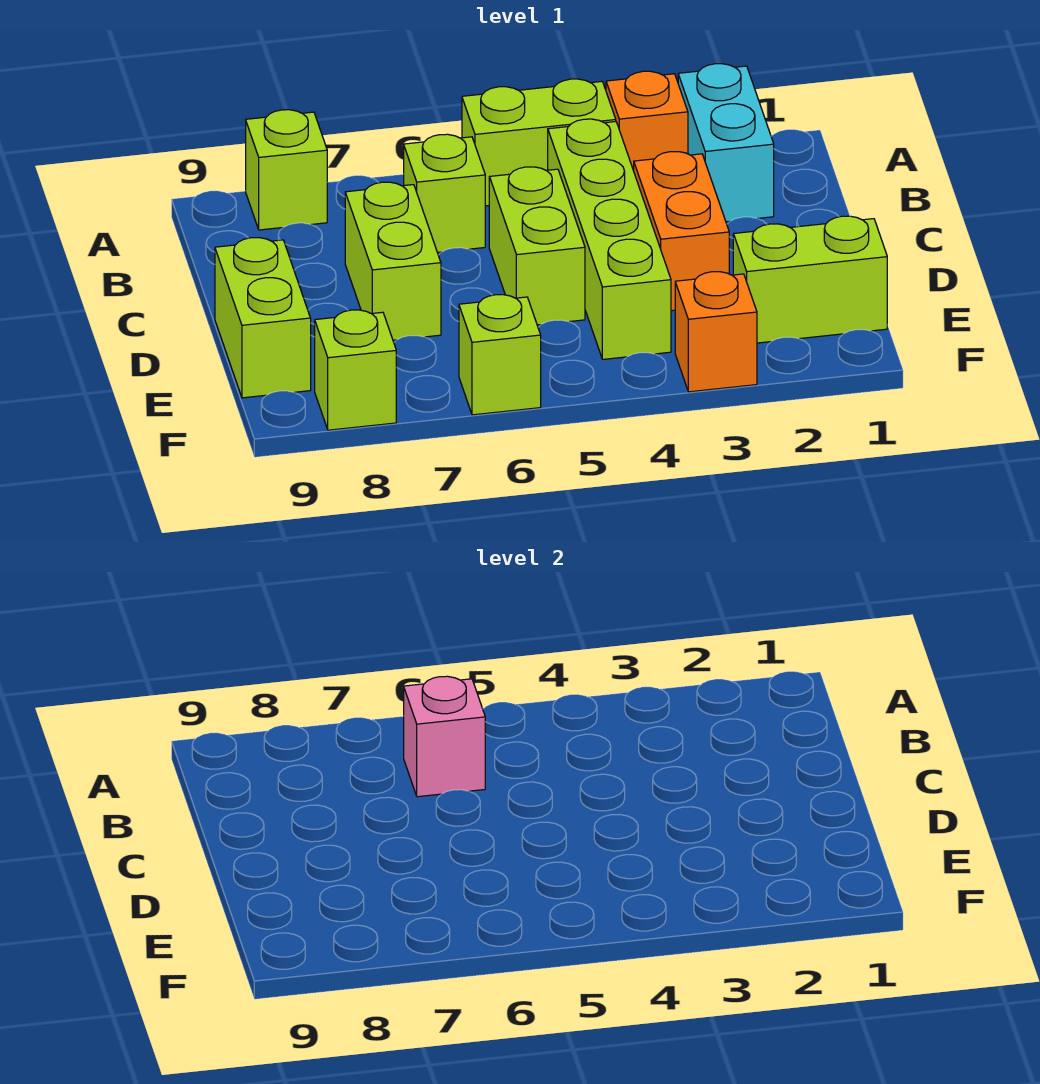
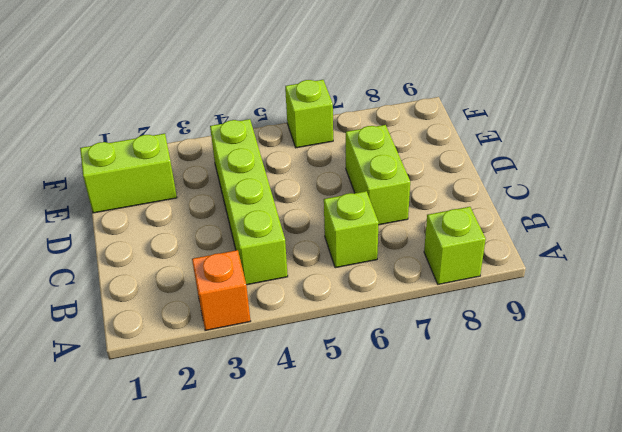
none -> cyan 1x2 brick [678,64,774,222]
none -> lime 1x2 brick [462,79,616,206]
none -> orange 1x2 brick [634,152,729,311]

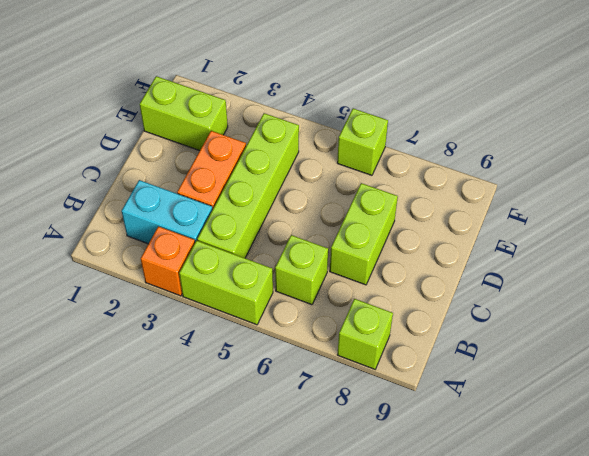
cyan 1x2 brick [122,180,213,244] -> cyan 1x2 brick turned to [678,64,774,222]
none -> lime 1x2 brick [489,167,585,325]
none -> lime 1x2 brick [215,238,311,398]
none -> orange 1x1 brick [675,272,757,392]

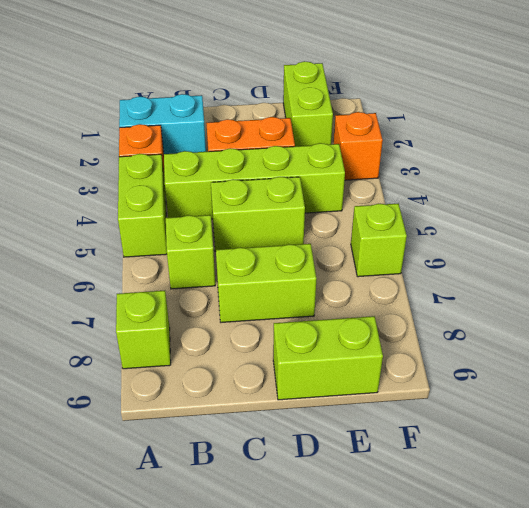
none -> lime 1x1 brick [315,310,396,430]
none -> pink 1x1 brick [404,676,485,797]

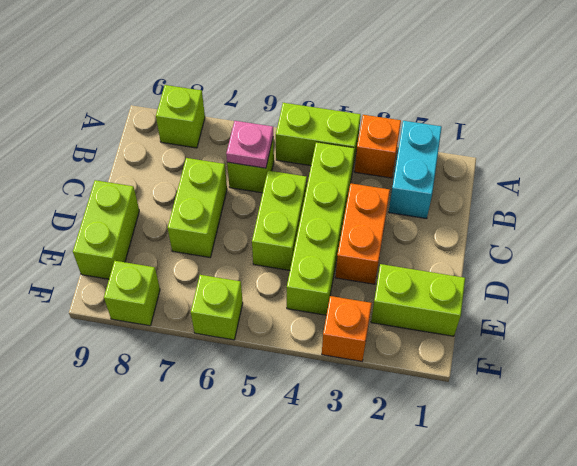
pink 1x1 plate [226,121,273,168] -> pink 1x1 brick [404,676,485,797]

